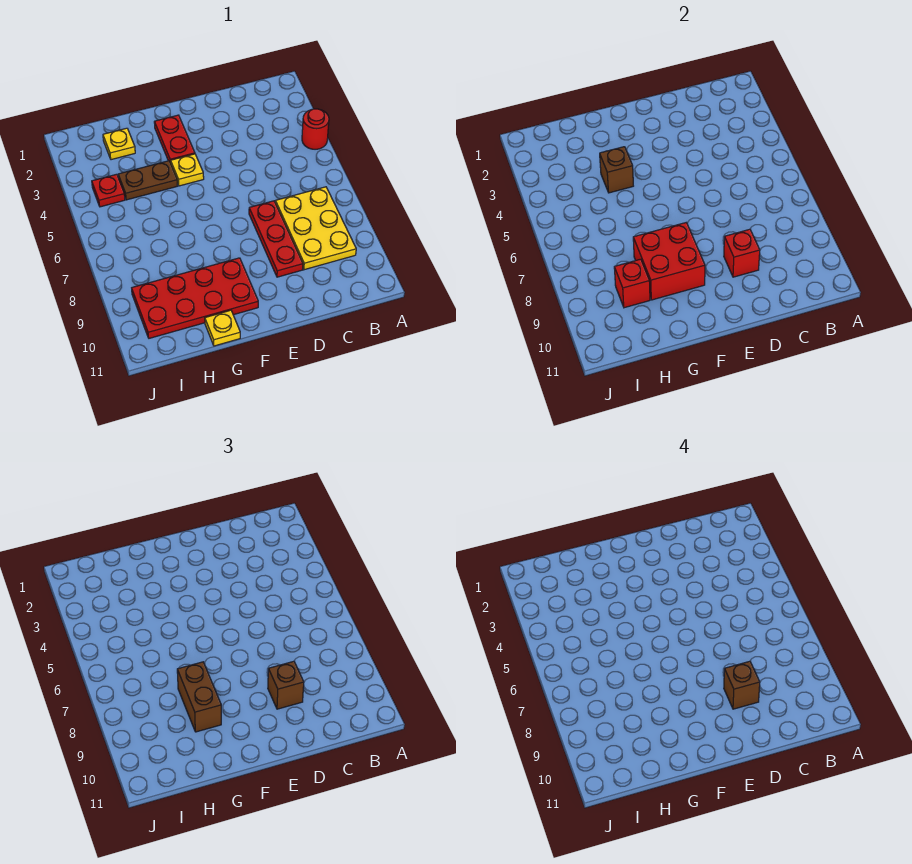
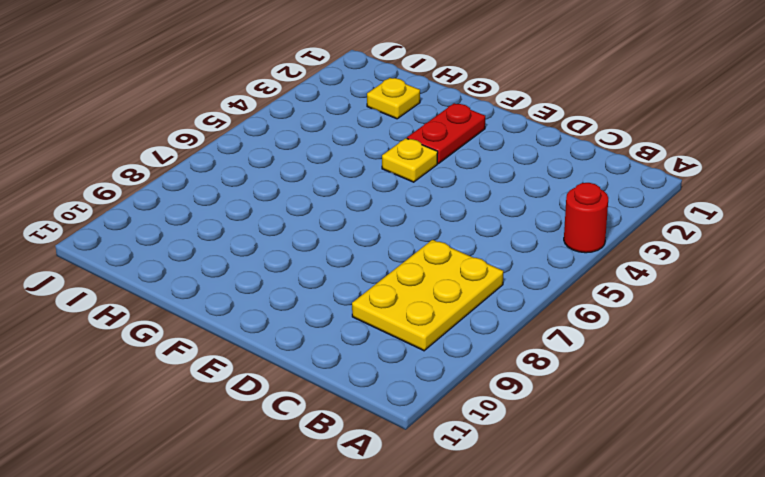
none -> red 1x3 plate [249,201,303,277]
none -> red 2x4 plate [132,258,258,338]
none -> brown 1x2 plate [118,161,177,200]

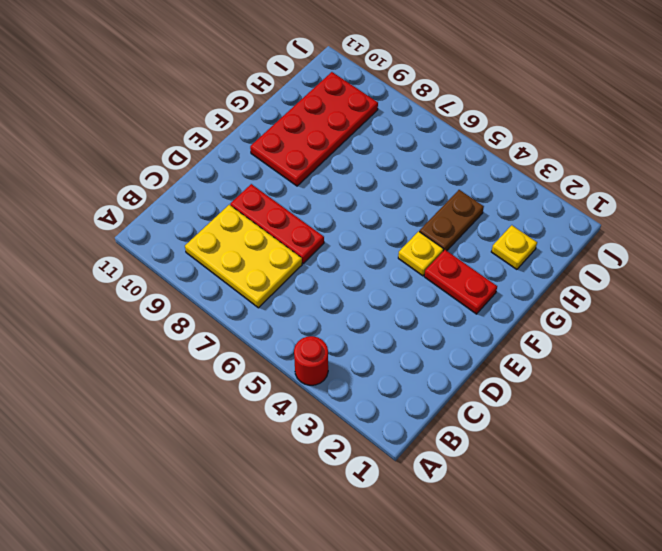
none -> yellow 1x1 plate [205,310,240,346]
none -> red 1x1 plate [92,174,125,207]
none -> red 1x1 brick [724,229,760,277]

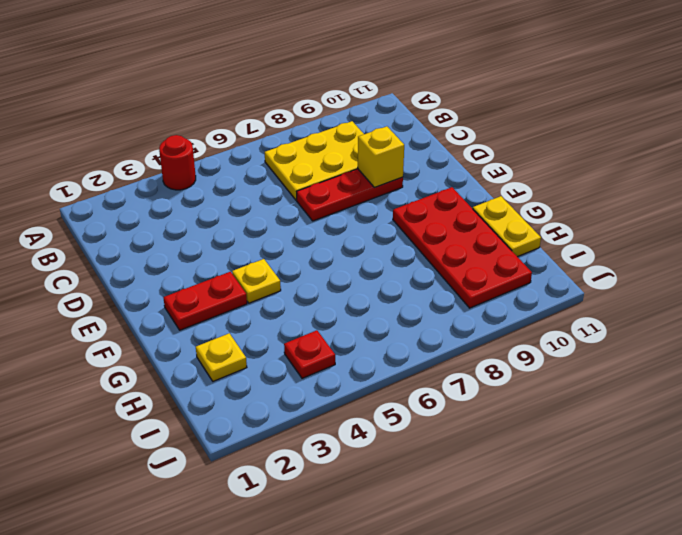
yellow 1x1 brick [358,126,404,187] -> red 1x1 brick [724,229,760,277]
yellow 1x2 plate [473,196,541,257] -> yellow 1x1 plate [205,310,240,346]
none -> brown 1x2 plate [118,161,177,200]
none -> red 2x2 brick [633,223,705,300]
none -> brown 1x1 brick [600,147,633,193]

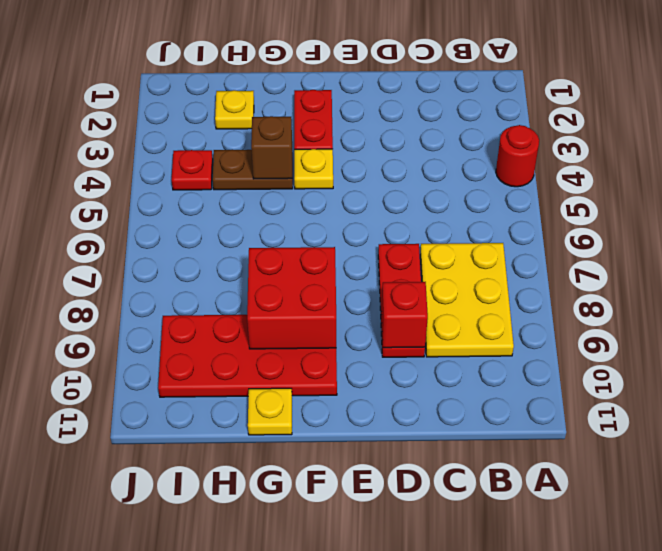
none -> red 1x1 brick [614,259,650,308]
none -> brown 1x1 brick [268,661,304,709]
none -> brown 1x2 brick [177,662,221,732]

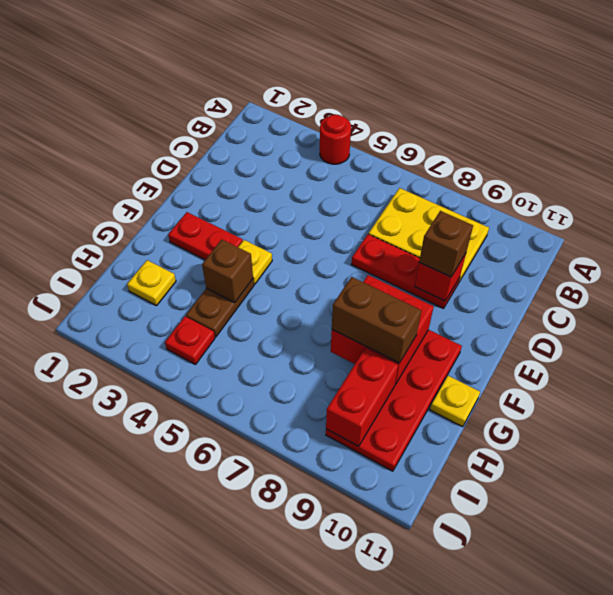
red 1x2 brick [326,348,398,446] -> red 1x1 brick [614,259,650,308]
none -> brown 1x1 brick [724,661,760,709]

